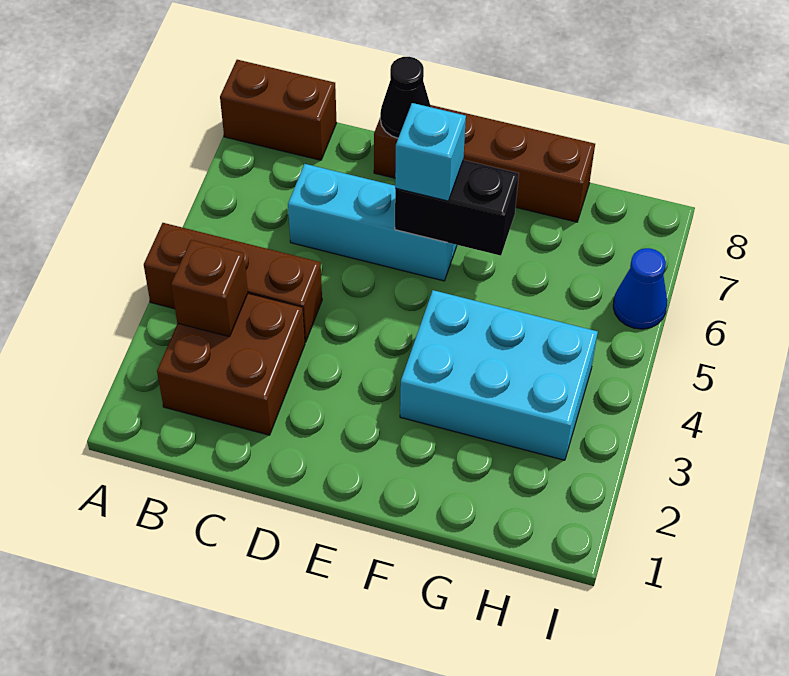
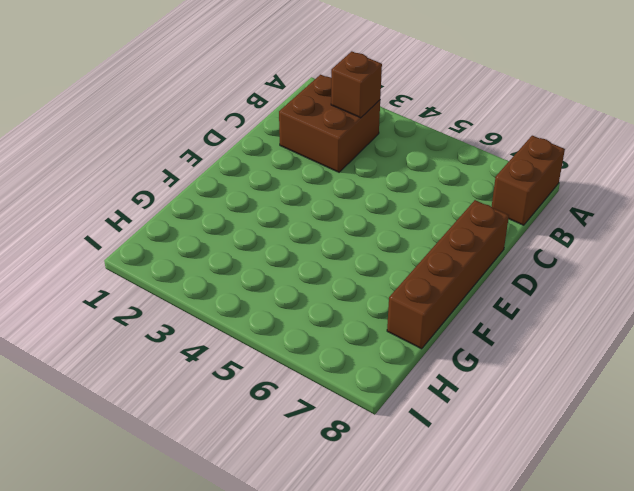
none -> brown 1x3 brick [144,223,322,342]
none -> cyan 1x3 brick [288,164,457,281]

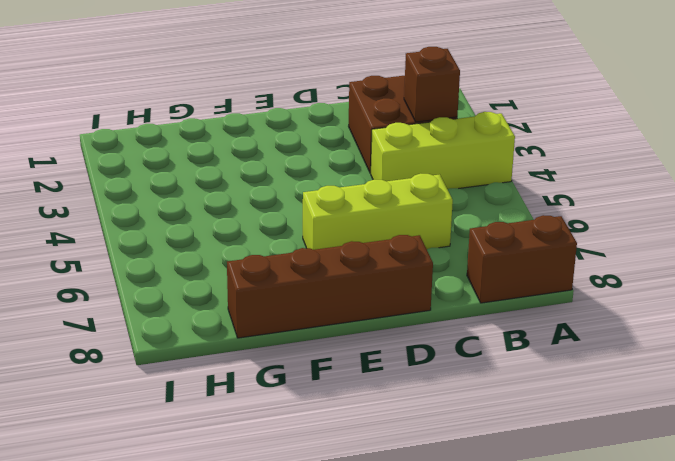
lime 1x3 brick [371,112,515,189] -> brown 1x3 brick [144,223,322,342]
lime 1x3 brick [303,174,453,250] -> cyan 1x3 brick [288,164,457,281]
none -> cyan 2x3 brick [400,290,598,460]
none -> blue 1x1 cone [613,248,667,329]

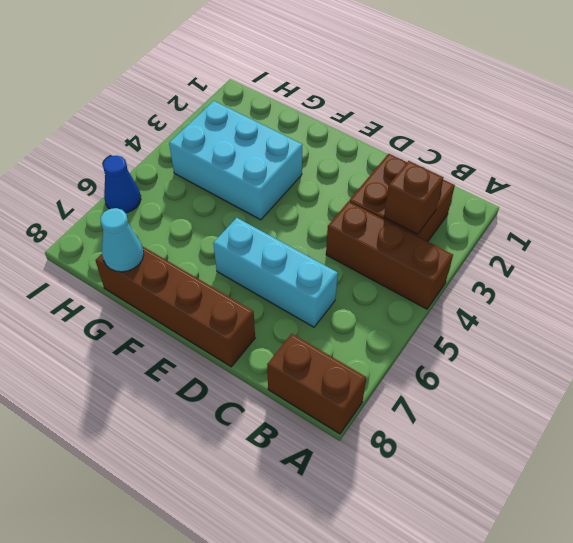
cyan 1x1 cone [101,208,144,272] -> none
none -> black 1x1 cone [380,57,431,138]
none -> black 1x2 brick [395,160,519,256]

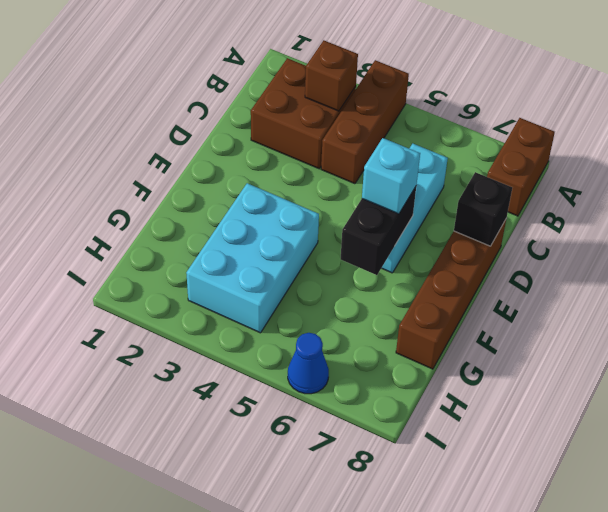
black 1x1 brick [454,172,512,246] -> black 1x1 cone [380,57,431,138]

